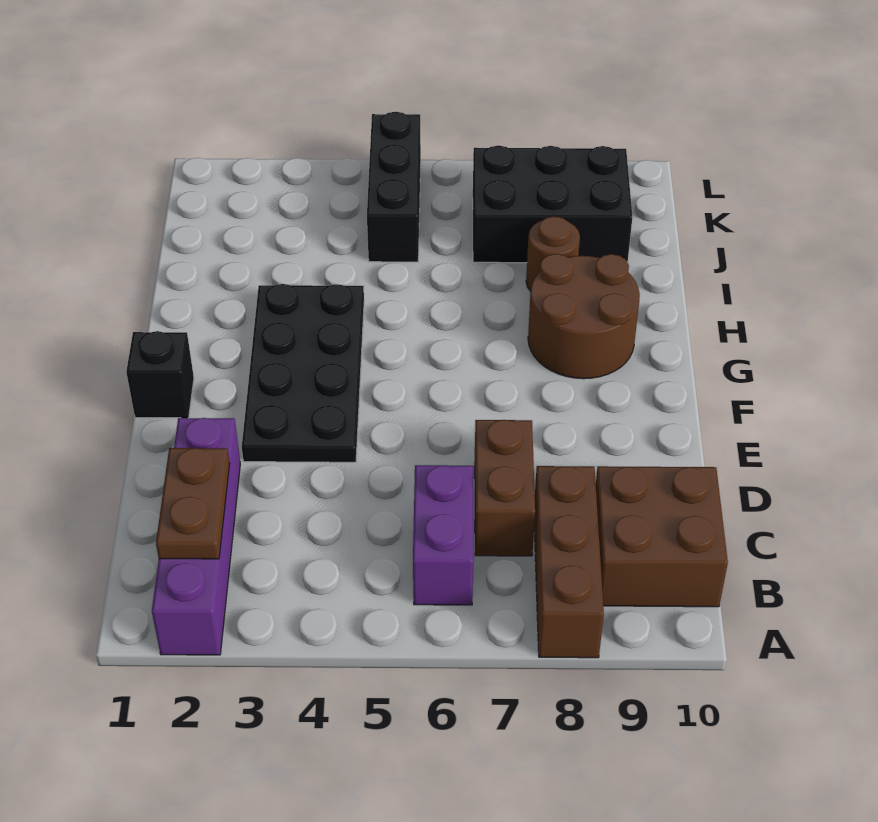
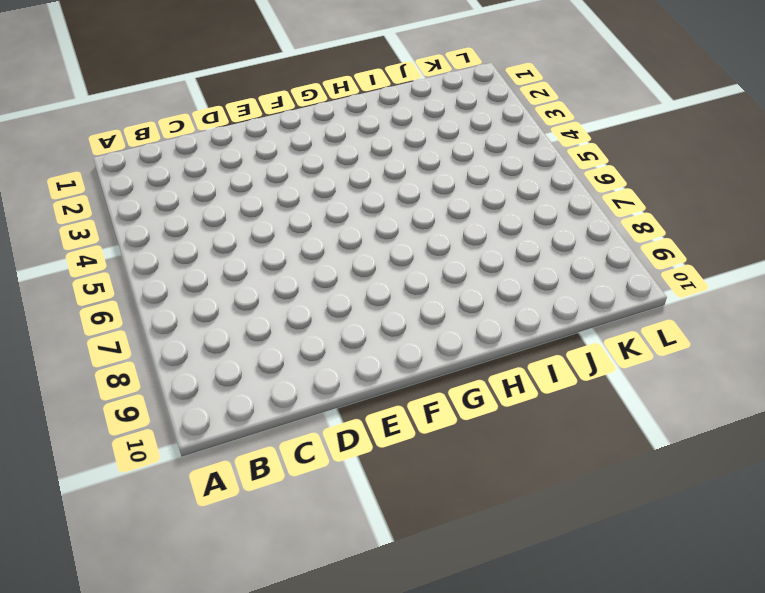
none -> purple 1x4 brick [152,418,240,655]
none -> brown 1x3 brick [534,466,604,658]
none -> purple 1x2 brick [413,465,473,605]

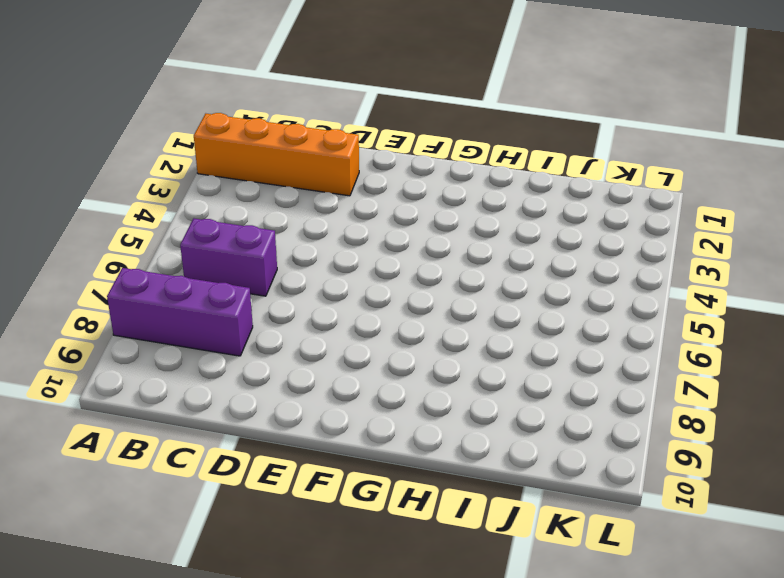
orange 1x4 brick [194,113,359,196] -> purple 1x4 brick [152,418,240,655]
purple 1x3 brick [107,268,253,356] -> brown 1x3 brick [534,466,604,658]
none -> brown 2x2 brick [596,466,728,607]
none -> brown 1x2 brick [474,420,535,556]
none -> black 2x4 plate [242,284,364,462]

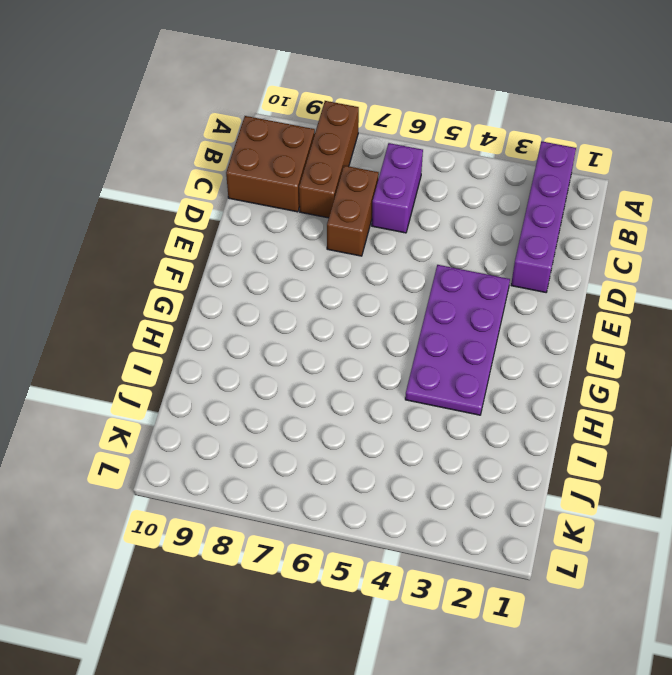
purple 2x4 plate [405,265,510,415] -> black 2x4 plate [242,284,364,462]
none -> black 1x1 brick [126,331,194,418]
none -> brown 2x2 round brick [528,254,640,379]
none -> brown 1x1 round brick [526,216,580,291]

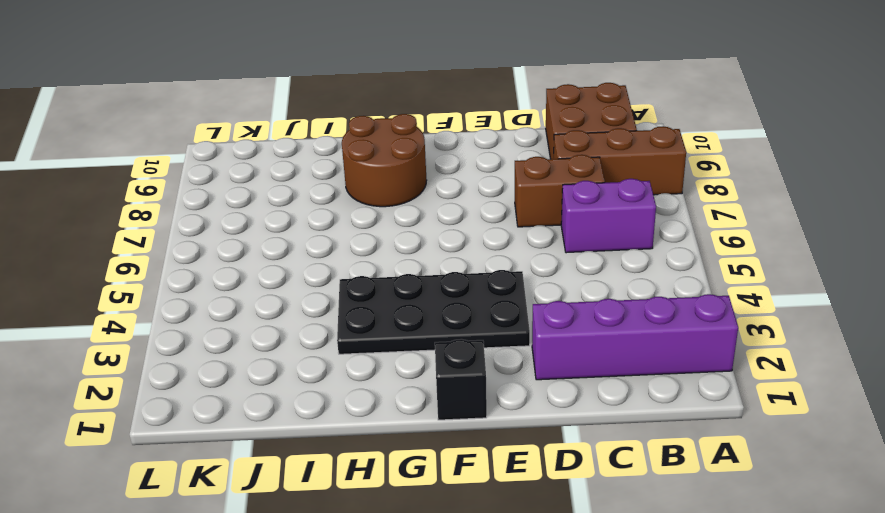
none -> brown 1x1 round brick [526,216,580,291]
none -> black 1x3 brick [367,112,421,262]
none -> black 2x3 brick [473,145,632,263]

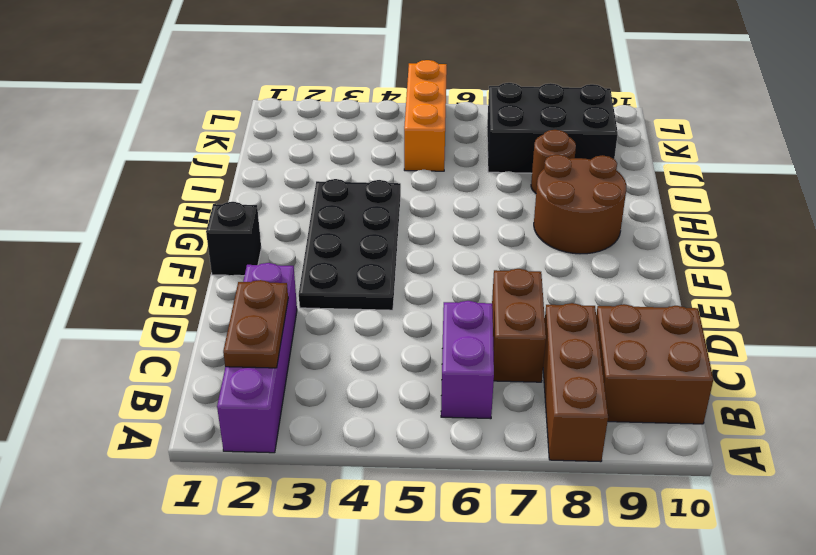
orange 1x3 brick [404,60,447,171] -> black 1x3 brick [367,112,421,262]

